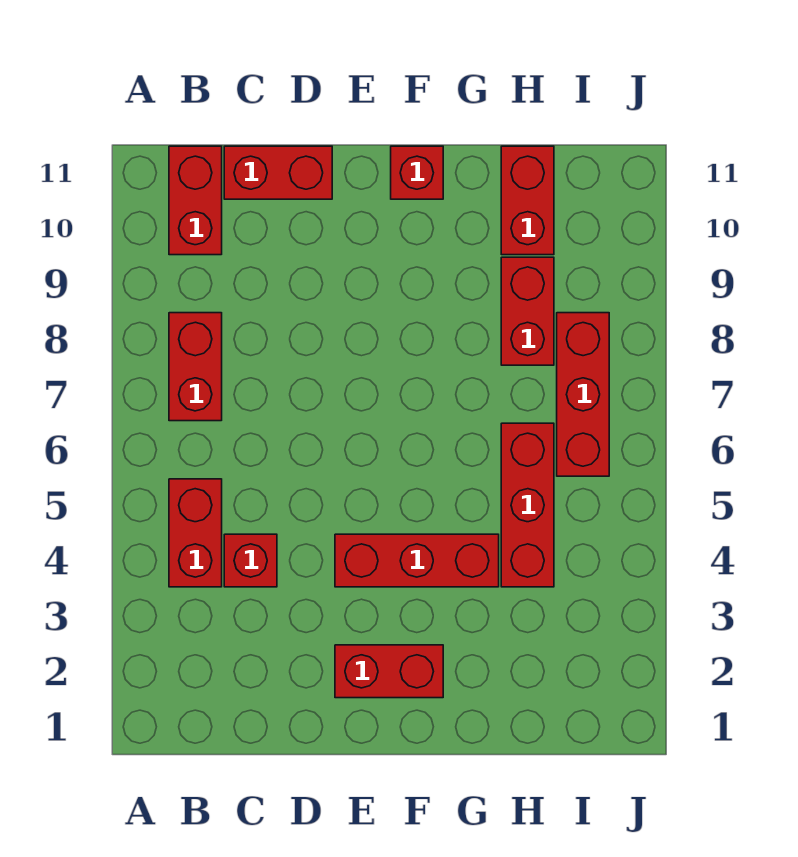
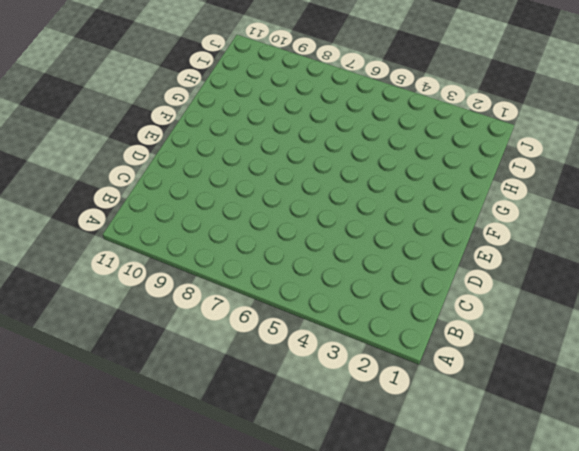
none -> red 1x2 brick [169,479,222,587]
none -> red 1x2 brick [169,313,222,421]
none -> red 1x2 brick [169,146,222,255]

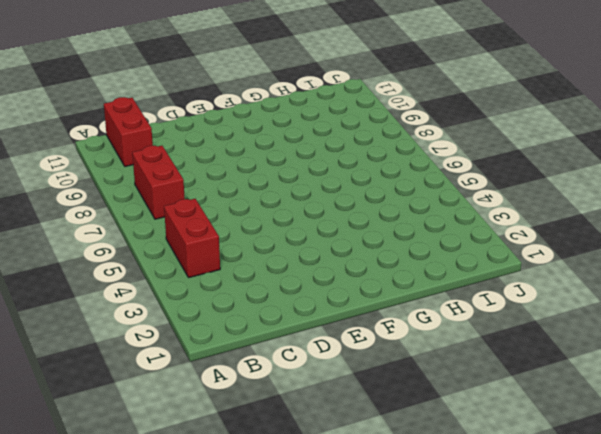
none -> red 1x1 brick [224,534,277,587]
none -> red 1x2 brick [224,146,332,199]
none -> red 1x2 brick [335,645,443,698]

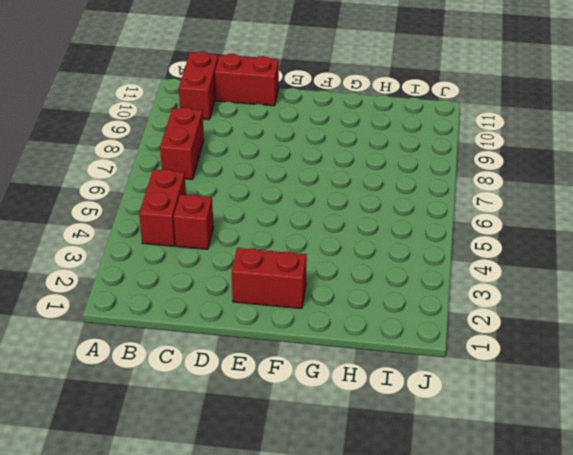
none -> red 1x3 brick [335,534,499,587]
none -> red 1x1 brick [391,146,443,199]
none -> red 1x3 brick [501,423,554,587]

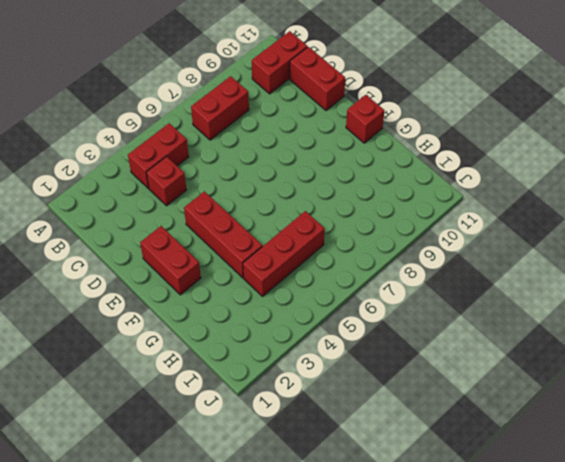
none -> red 1x2 brick [501,257,554,365]
none -> red 1x2 brick [501,146,554,255]
none -> red 1x3 brick [557,313,609,476]

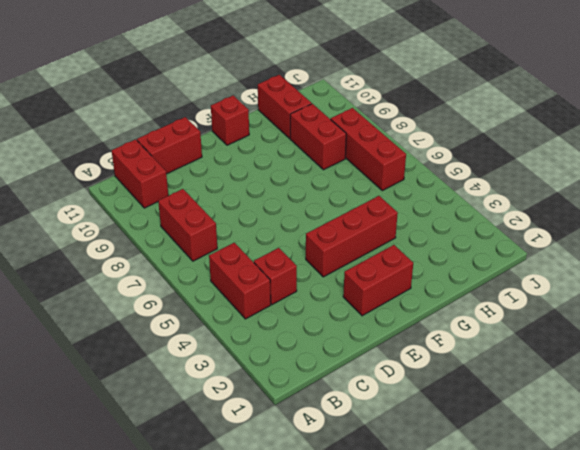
none -> red 1x3 brick [501,423,554,587]

